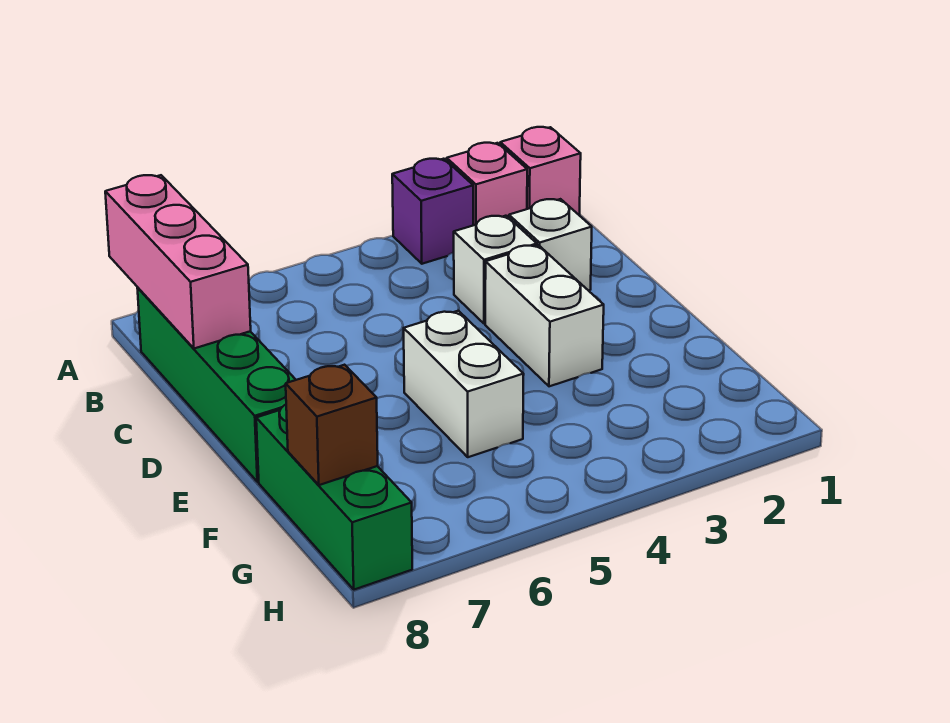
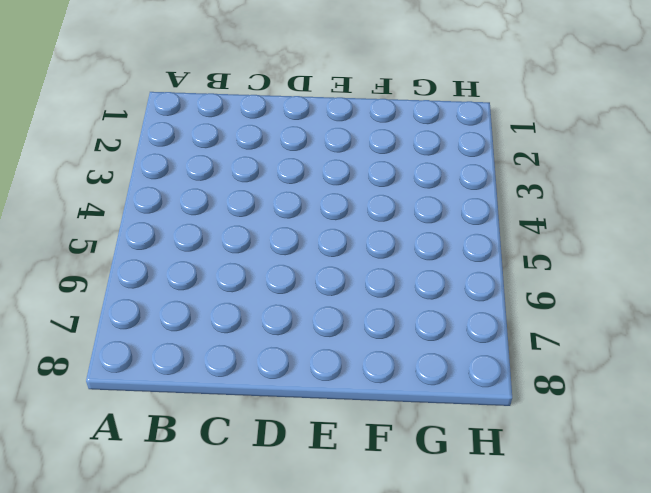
none -> pink 1x1 brick [500,127,581,215]
none -> pink 1x1 brick [447,143,527,225]

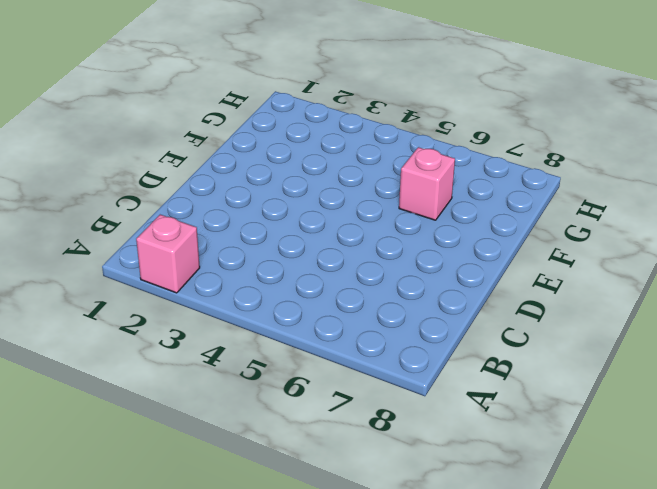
pink 1x1 brick [399,147,455,220] -> pink 1x1 brick moved to [500,127,581,215]
none -> purple 1x1 brick [392,159,473,264]
none -> green 1x4 brick [137,288,296,482]

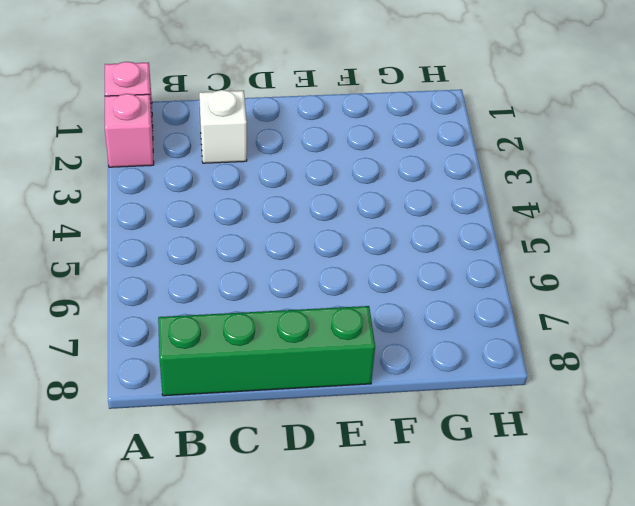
none -> purple 1x1 brick [392,159,473,264]
none -> white 1x1 brick [454,216,537,324]

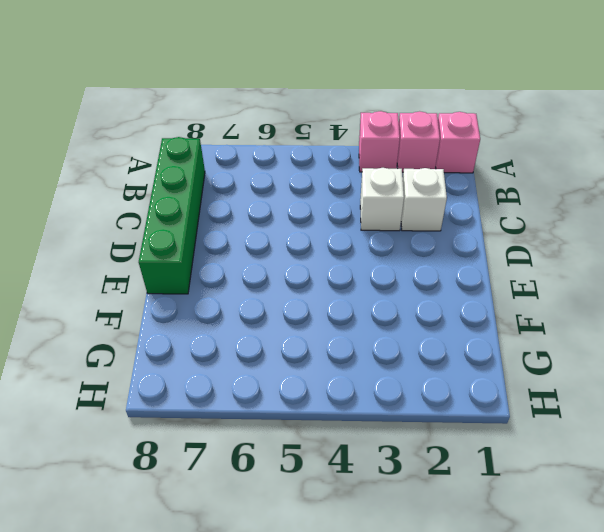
pink 1x1 brick [359,111,400,172] -> purple 1x1 brick [392,159,473,264]
none -> white 1x2 brick [485,245,604,386]
none -> white 1x2 brick [404,311,524,457]

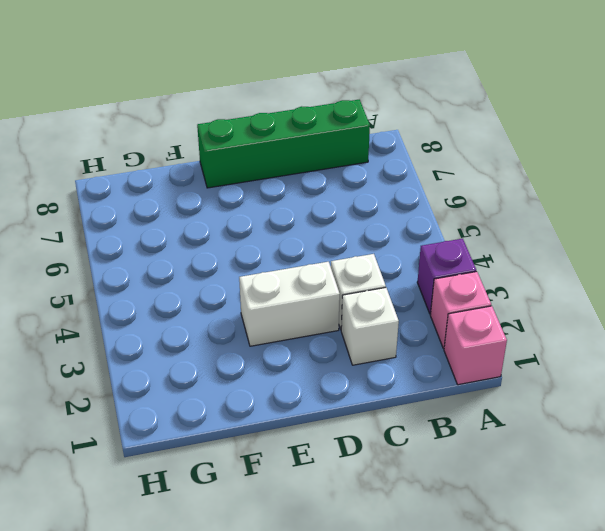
none -> white 1x2 brick [404,311,524,457]
none -> green 1x3 brick [256,405,412,590]

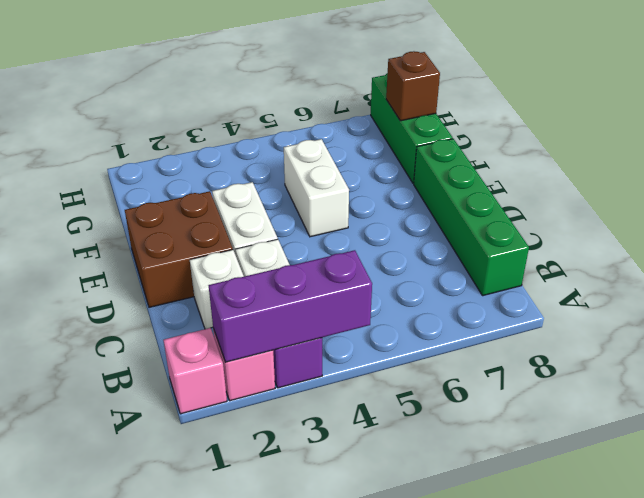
purple 1x3 brick [208,250,372,362] -> none
brown 2x2 brick [125,191,233,307] -> none
none -> pink 1x3 brick [105,175,251,349]

